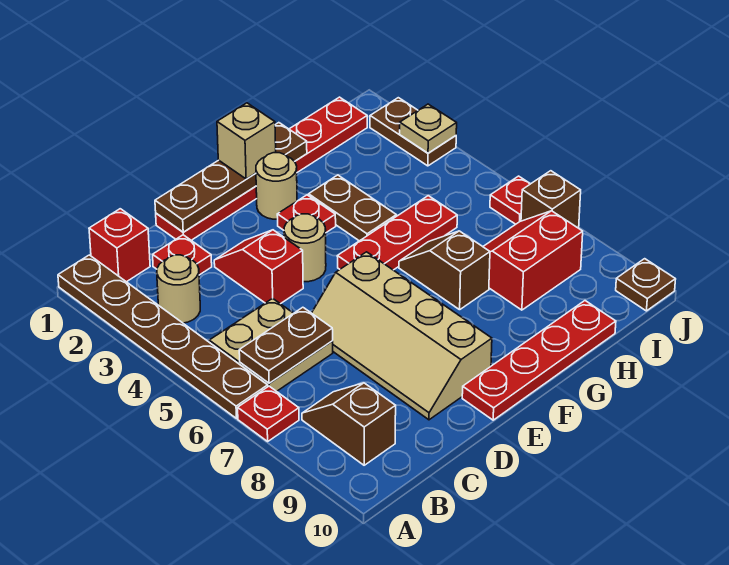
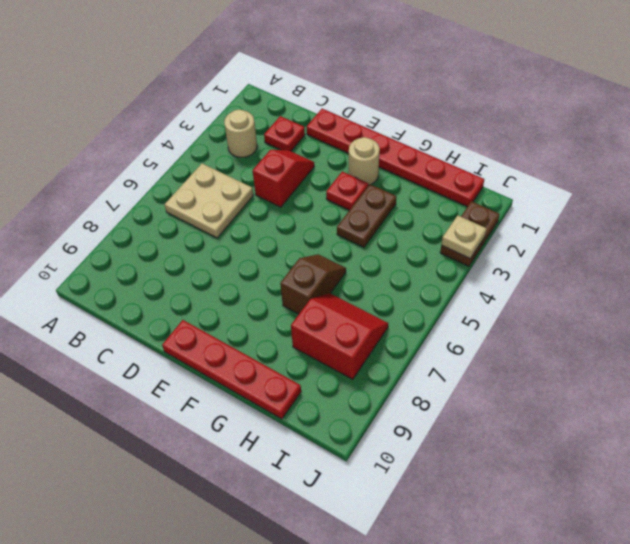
none -> brown 1x6 plate [58,255,268,419]
none -> red 1x1 plate [238,386,299,441]
none -> red 1x1 brick [89,209,150,282]

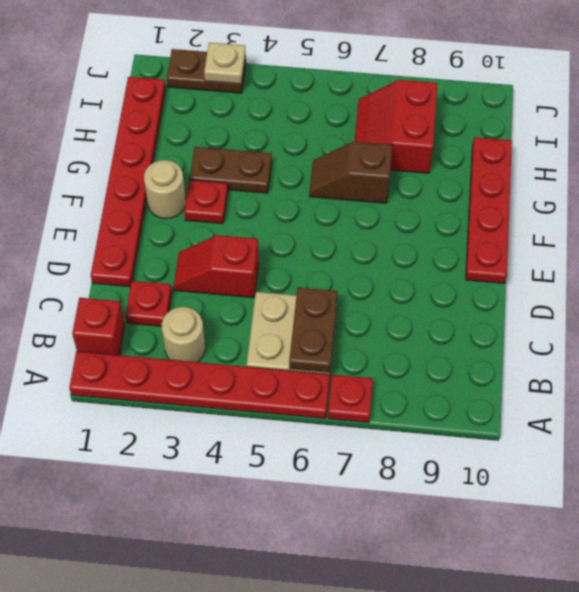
red 1x6 plate [69,351,330,419] -> brown 1x6 plate [58,255,268,419]
none -> brown 1x2 slope [302,383,396,465]
none -> tan 2x4 slope [312,252,492,420]
none -> tan 1x1 round brick [284,214,326,282]

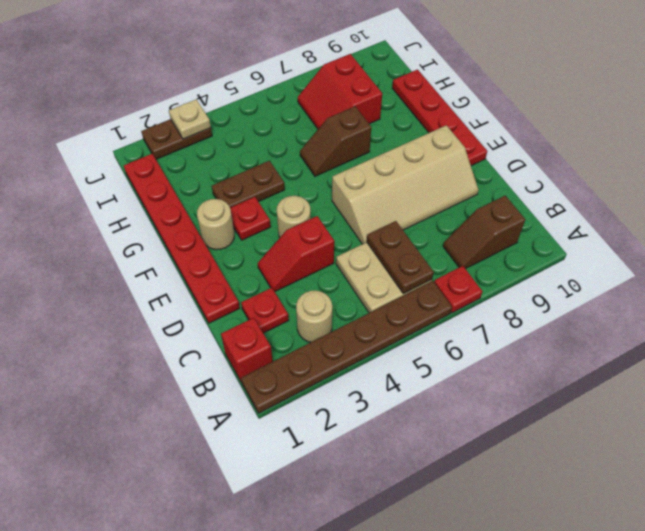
none -> red 1x3 plate [337,196,457,270]
none -> red 1x1 plate [490,176,530,224]
none -> brown 1x1 brick [521,171,581,228]

